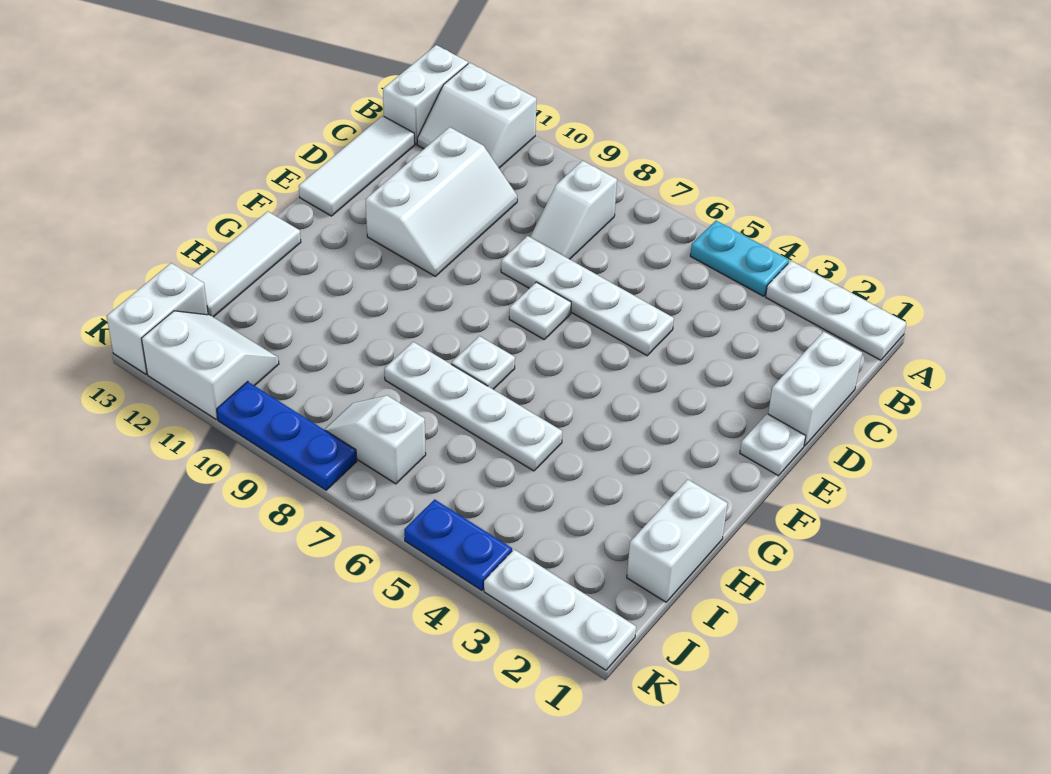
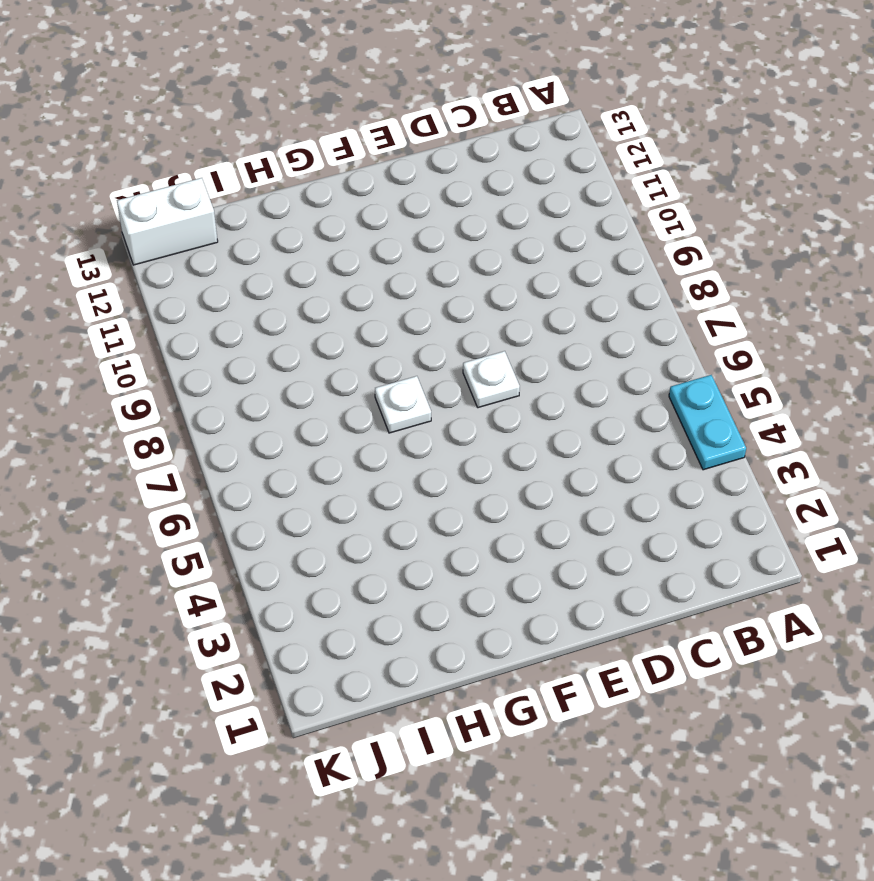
none -> white 1x3 plate [766,261,906,360]
none -> white 2x2 slope [417,63,537,168]
none -> white 1x2 brick [383,45,468,144]

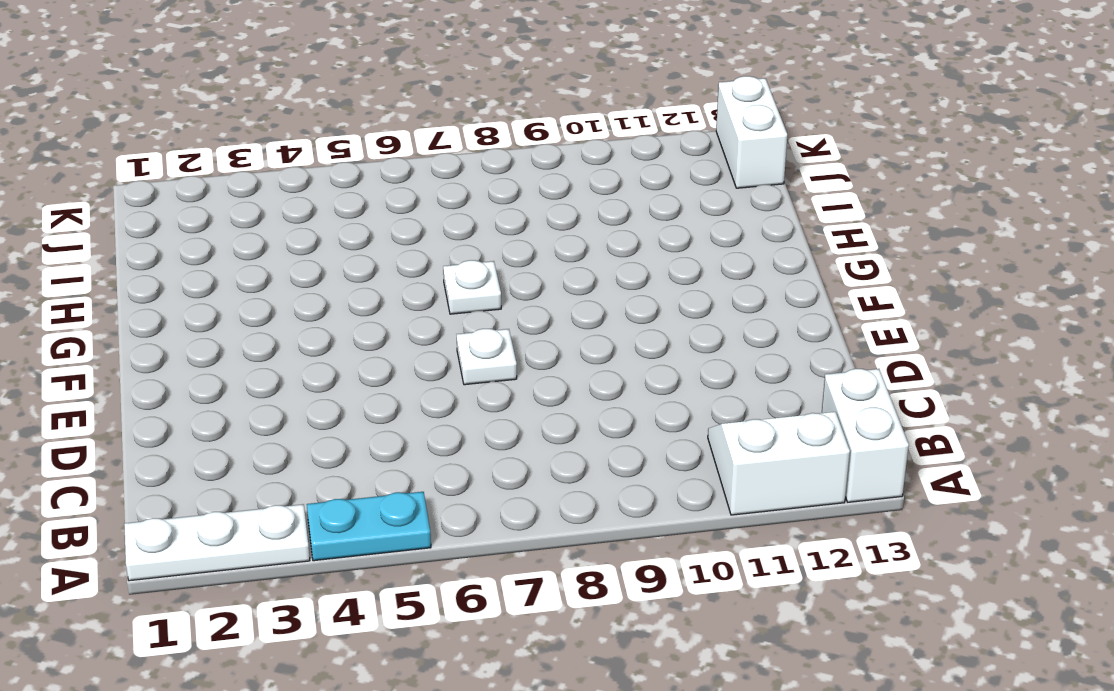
none -> white 1x2 slope [530,160,617,259]
none -> white 1x2 brick [768,331,862,446]
none -> white 2x3 slope [366,127,517,276]

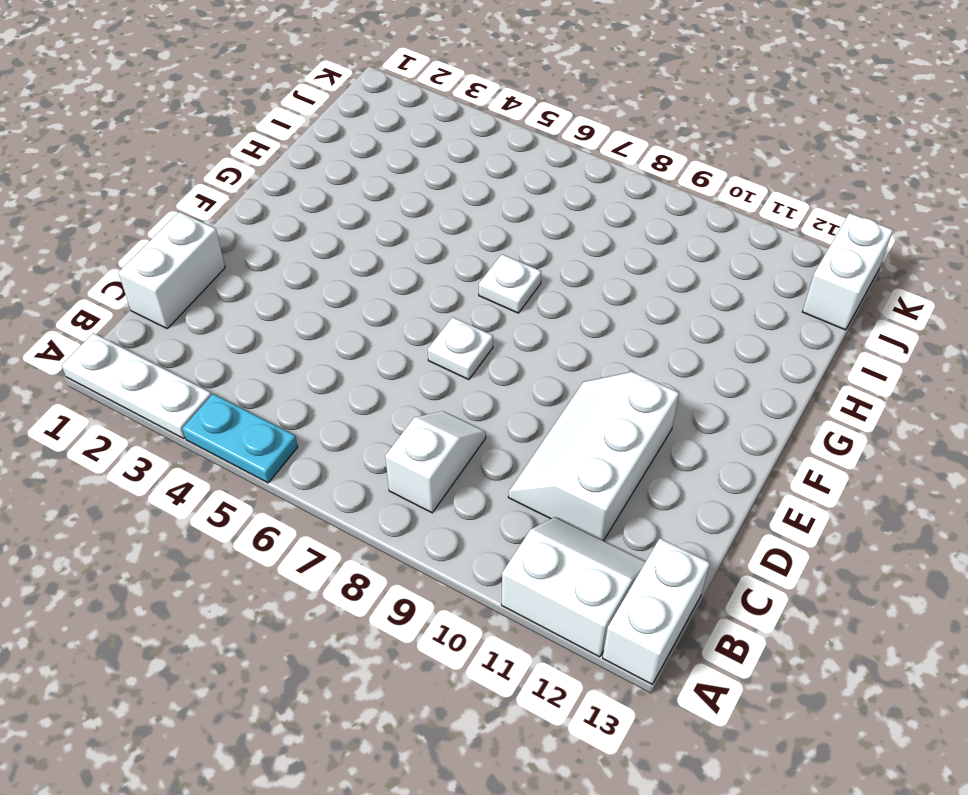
none -> white 1x3 tile [299,116,415,216]
none -> white 1x4 plate [501,236,674,356]
none -> white 1x1 plate [740,414,806,476]

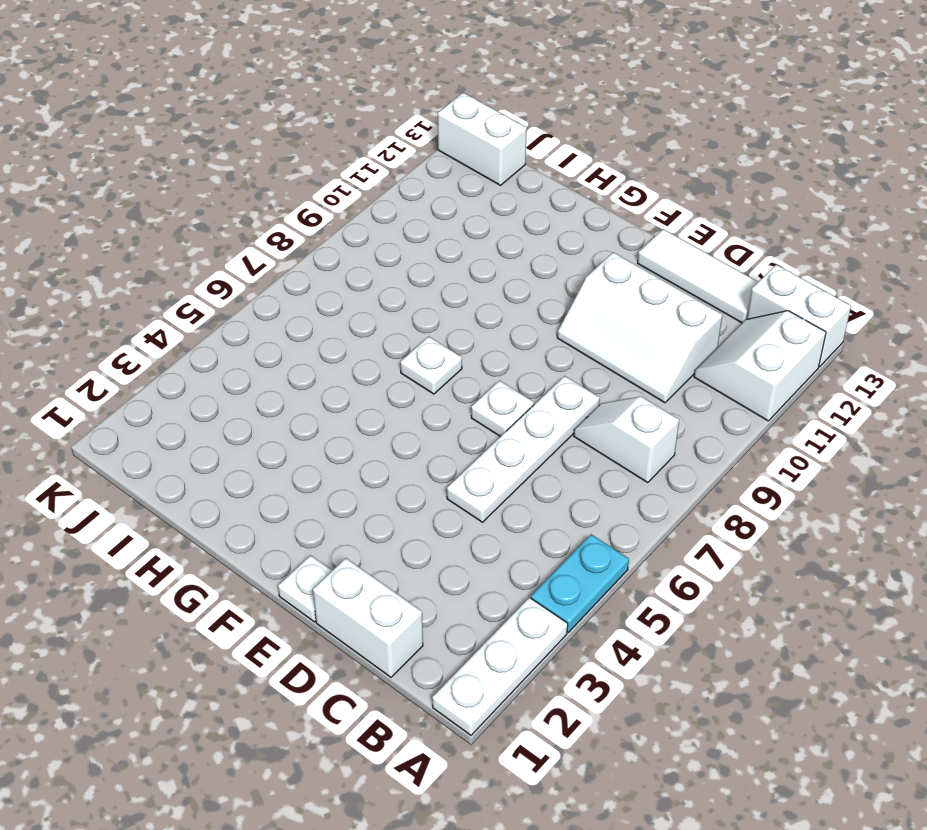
none -> white 1x3 tile [192,211,301,317]
none -> white 1x2 brick [627,479,728,602]
none -> white 1x4 plate [384,342,562,471]

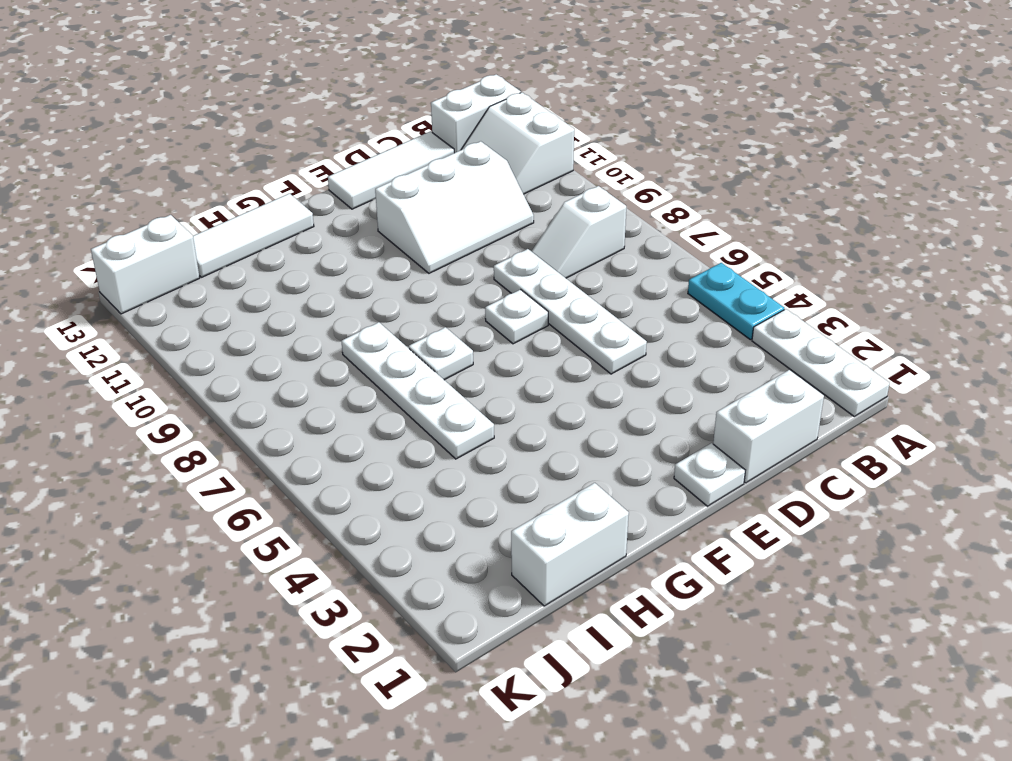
none -> white 1x2 slope [324,396,426,484]
none -> white 2x2 slope [141,311,279,419]
none -> white 1x3 plate [484,550,636,670]

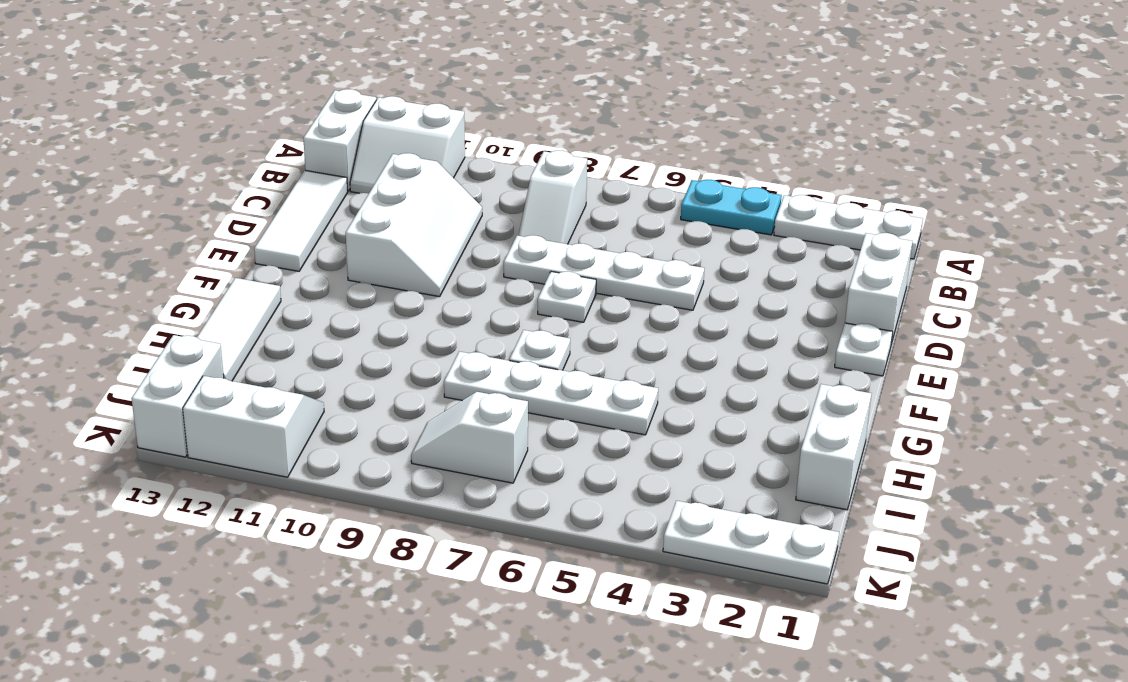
none -> blue 1x2 plate [404,499,512,590]
none -> blue 1x3 plate [217,382,357,490]

